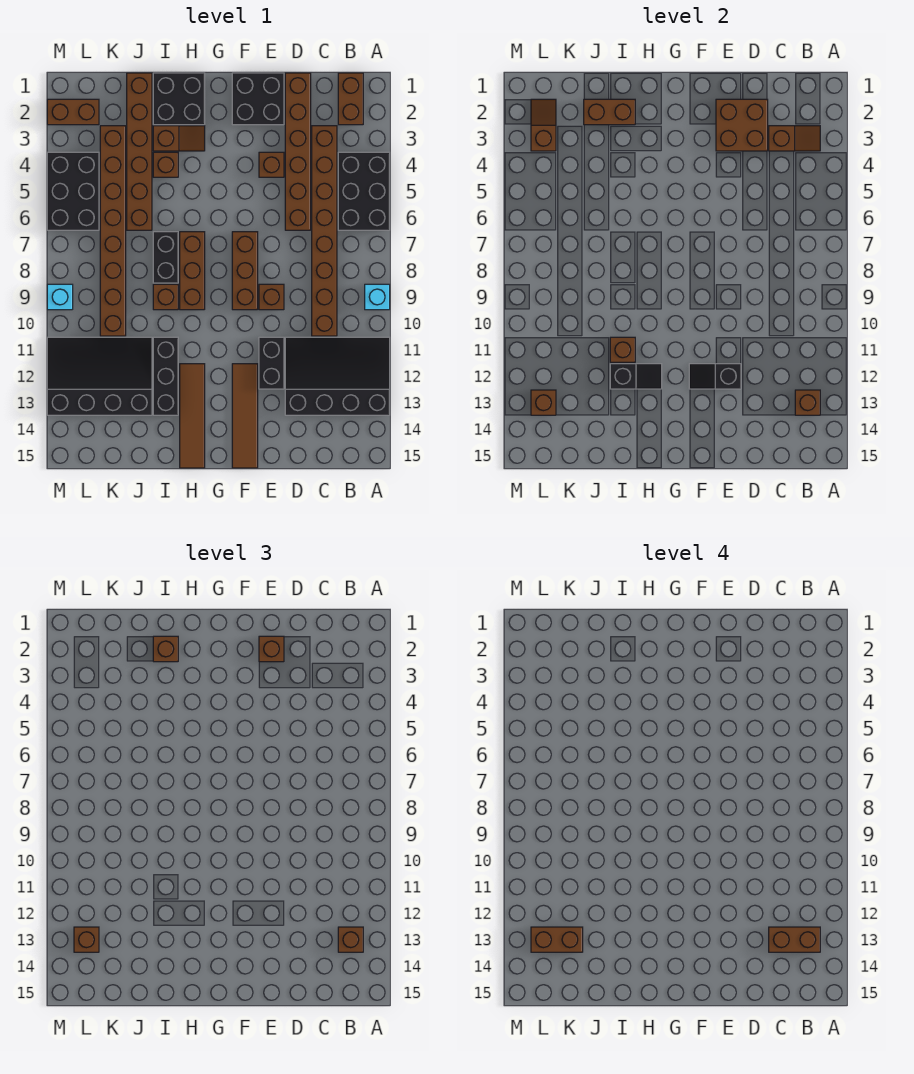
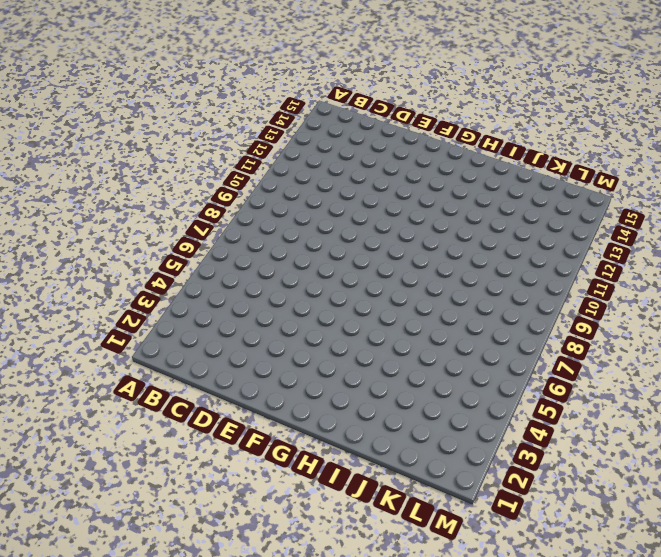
none -> black 2x3 brick [338,152,390,230]
none -> cyan 1x1 brick [365,284,390,310]
none -> black 3x4 slope [285,337,390,415]
none -> brown 1x2 brick [338,73,363,125]

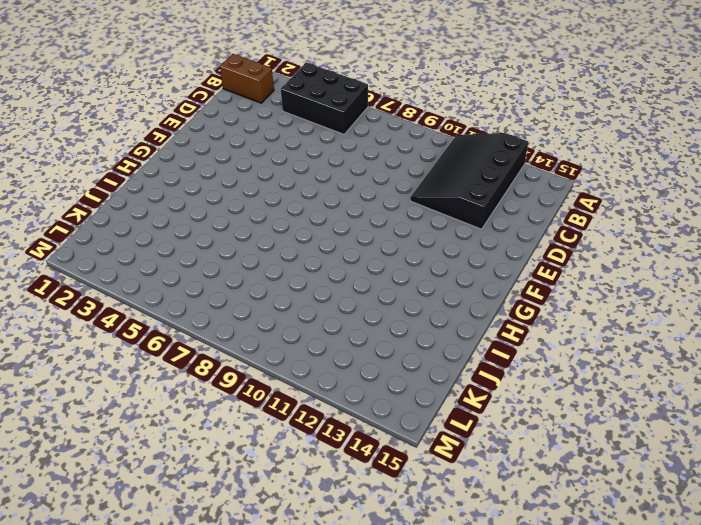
none -> cyan 1x1 brick [365,284,390,310]
none -> brown 1x8 brick [312,126,337,336]
none -> brown 1x6 brick [285,73,311,230]
none -> black 2x2 brick [232,73,284,125]

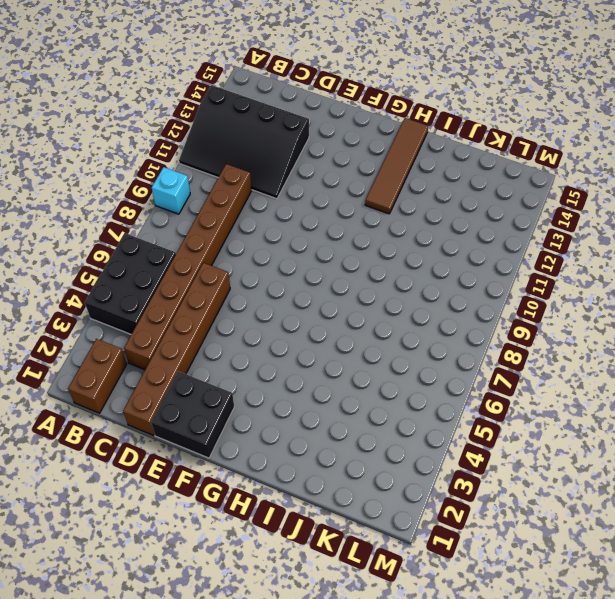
none -> brown 1x1 brick [259,152,284,177]
none -> brown 1x1 brick [259,284,284,310]
none -> black 1x2 brick [259,337,284,389]
none -> brown 1x3 brick [232,232,258,310]

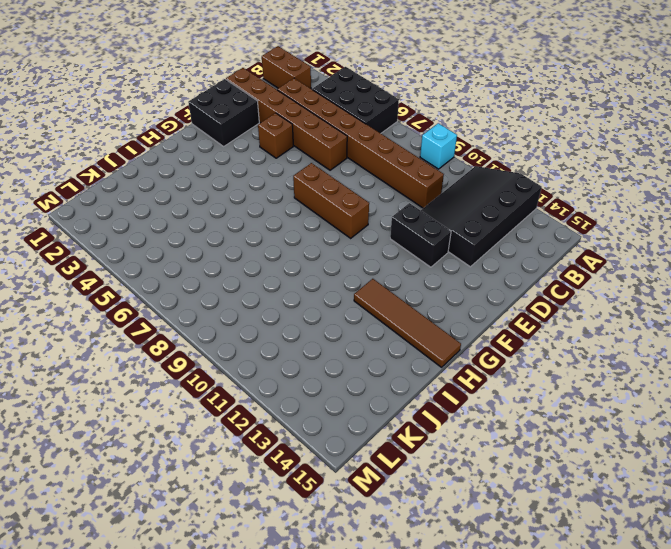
none -> brown 1x1 brick [259,284,284,310]
none -> brown 1x4 tile [232,364,258,468]
none -> black 2x2 brick [153,73,205,125]
none -> brown 1x2 slope [153,126,205,151]

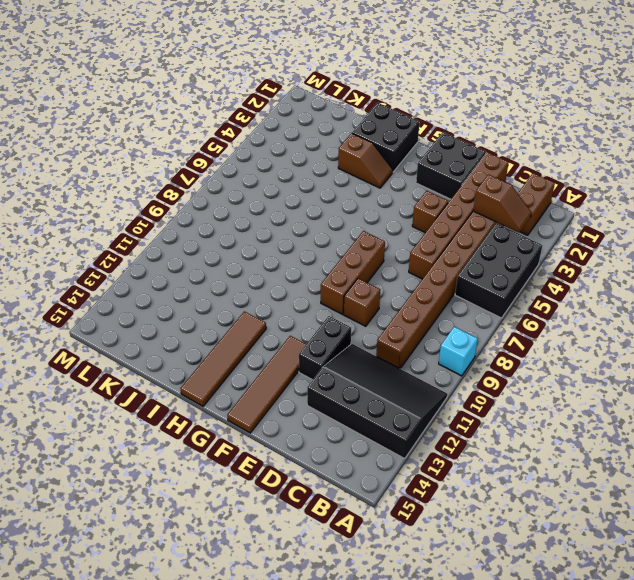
none -> brown 1x3 brick [180,232,205,310]
none -> brown 1x1 brick [153,152,178,177]
none -> black 1x2 brick [153,232,178,283]
none -> brown 1x1 brick [153,284,178,310]

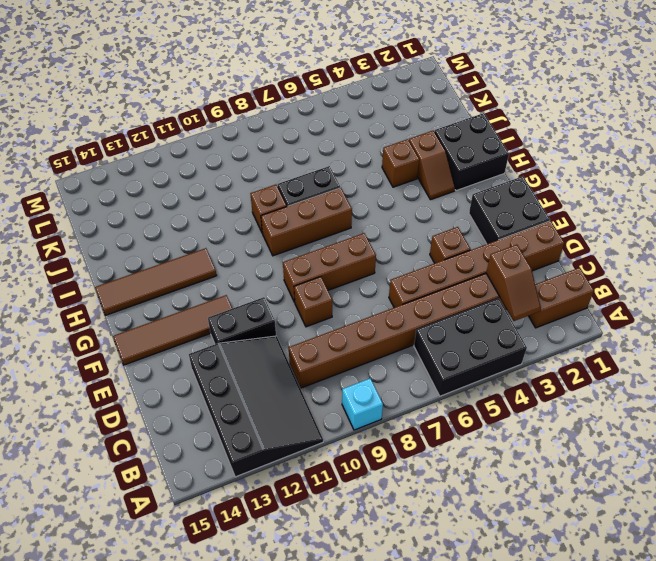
none -> black 1x3 brick [153,337,178,415]
none -> brown 1x6 brick [127,73,152,230]
none -> black 3x4 slope [47,337,152,415]
none -> brown 1x8 brick [100,126,126,336]

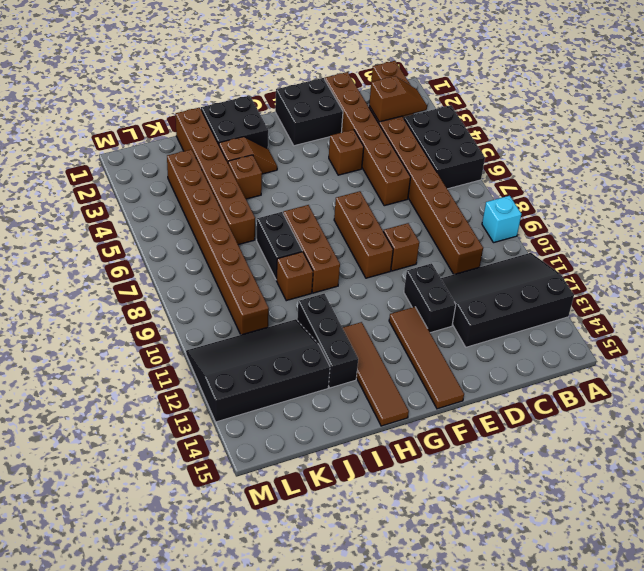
none -> brown 1x2 brick [47,99,99,125]
none -> black 2x3 brick [47,152,99,230]
none -> cyan 1x1 brick [47,284,73,310]
none -> brown 1x1 brick [795,390,820,415]

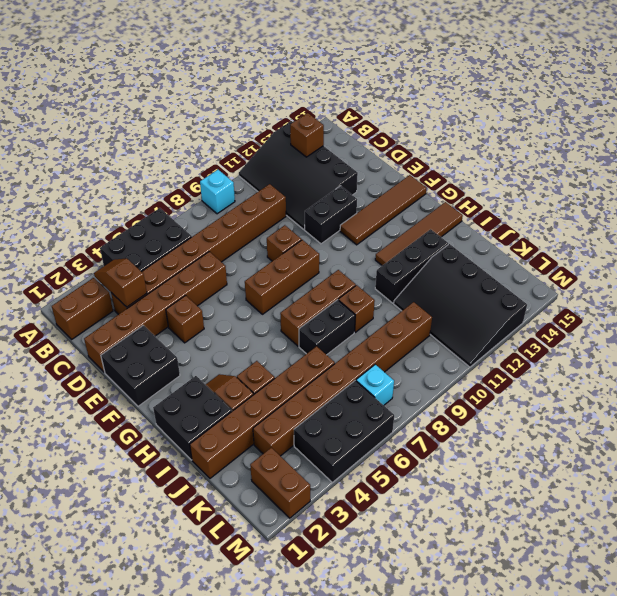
cyan 1x1 brick [356,364,394,405] -> cyan 1x1 brick moved to [47,284,73,310]
none -> brown 2x2 brick [716,99,768,151]
none -> black 1x2 slope [689,364,741,389]
none -> black 1x2 slope [610,364,662,389]
none -> brown 1x2 brick [584,99,635,125]

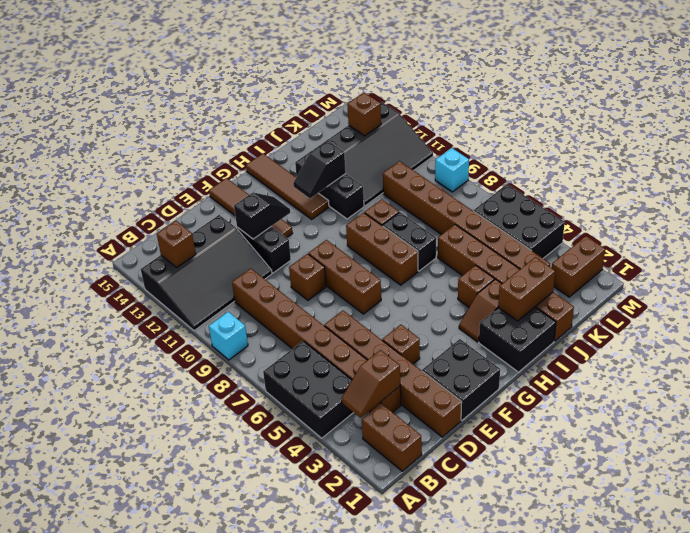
none -> brown 2x2 brick [716,99,768,151]
none -> brown 1x1 brick [610,337,635,362]
none -> brown 1x2 slope [531,99,556,151]
none -> brown 1x1 brick [338,927,363,952]

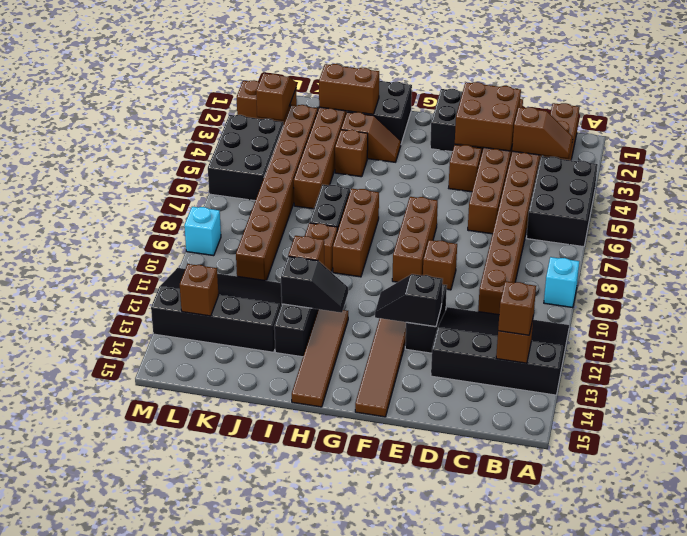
none -> brown 1x1 brick [259,636,284,662]
none -> brown 1x1 brick [153,636,178,662]
none -> brown 1x1 brick [74,927,99,952]
none -> brown 1x2 brick [769,927,820,952]

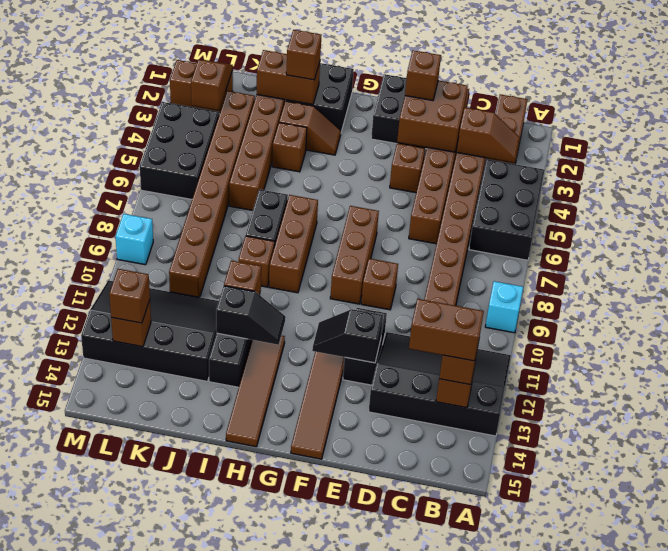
none -> brown 1x2 brick [531,927,583,952]

